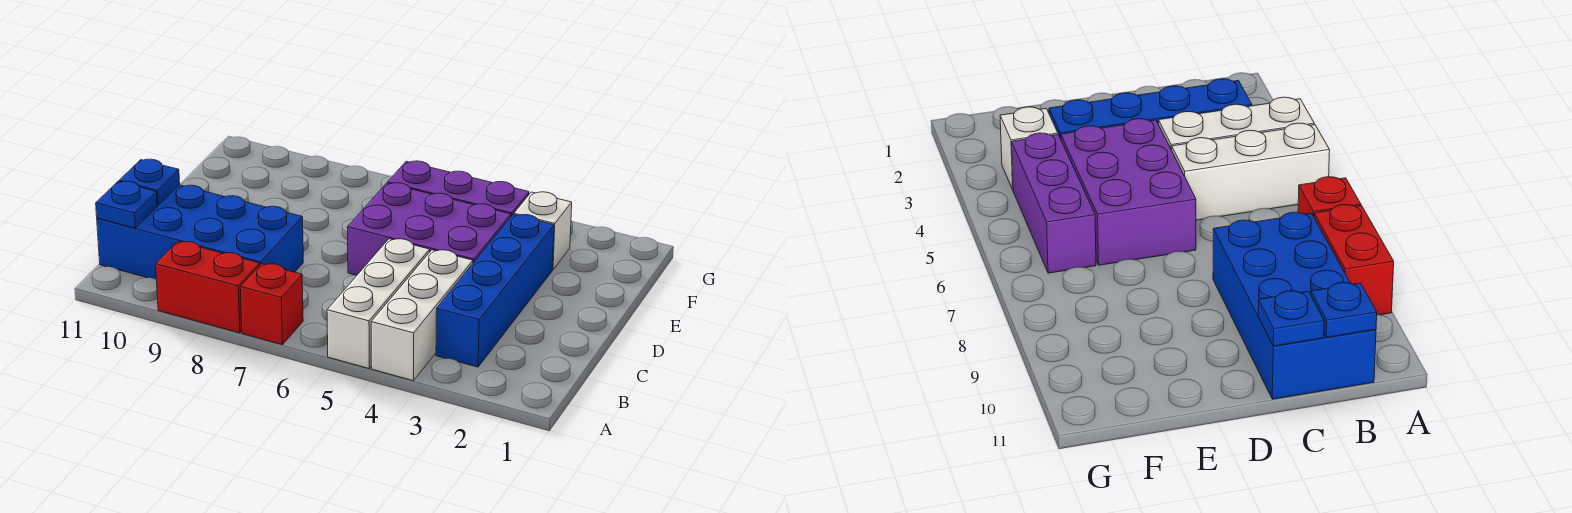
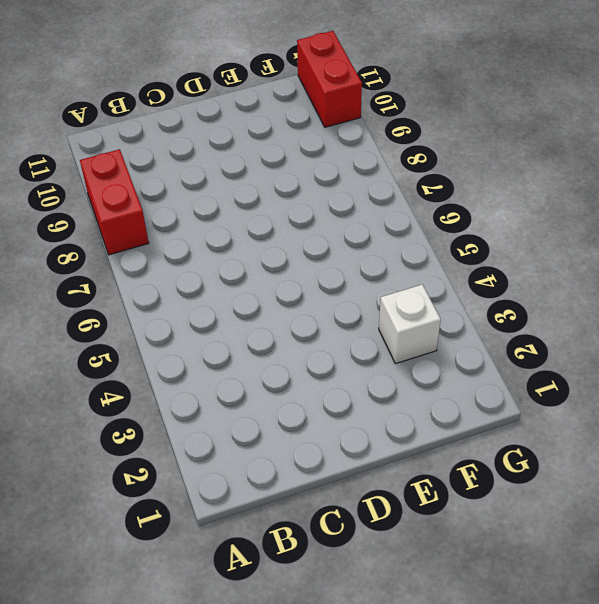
red 1x2 brick [297,31,362,127] -> none
none -> white 1x3 brick [371,250,473,381]
none -> white 1x3 brick [327,239,430,368]

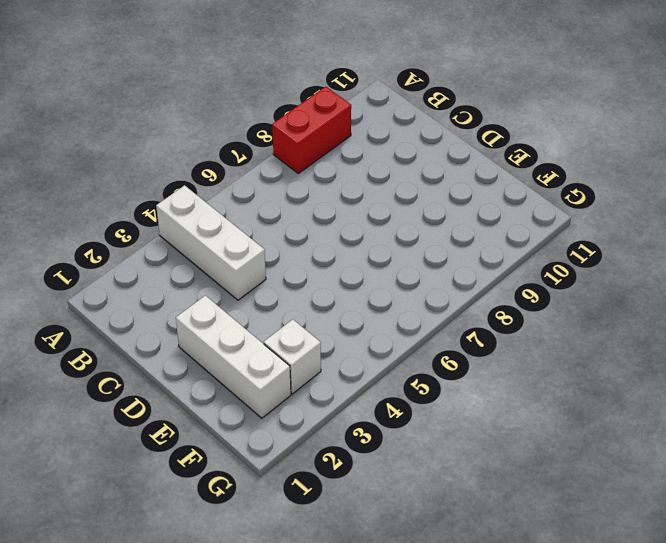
white 1x3 brick [176,295,291,418] -> white 1x3 brick moved to [327,239,430,368]
none -> red 1x1 brick [240,264,303,345]
none -> blue 1x4 brick [436,215,554,367]

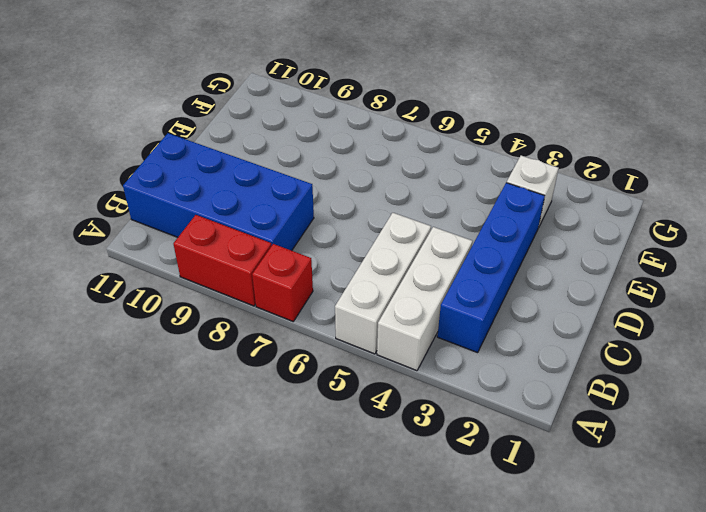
none -> purple 2x3 brick [347,183,511,275]
none -> purple 1x3 brick [388,161,529,216]

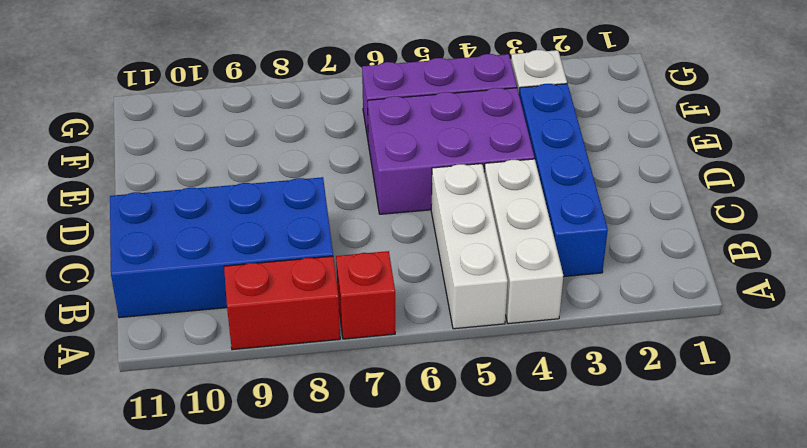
none -> blue 1x1 plate [96,181,157,228]
none -> blue 1x1 plate [119,159,180,205]

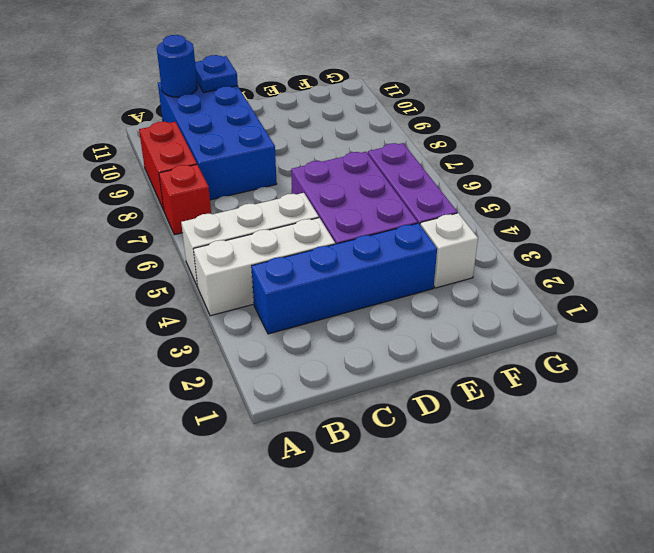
blue 1x1 round brick [157,35,197,97] -> blue 1x1 plate [96,181,157,228]

